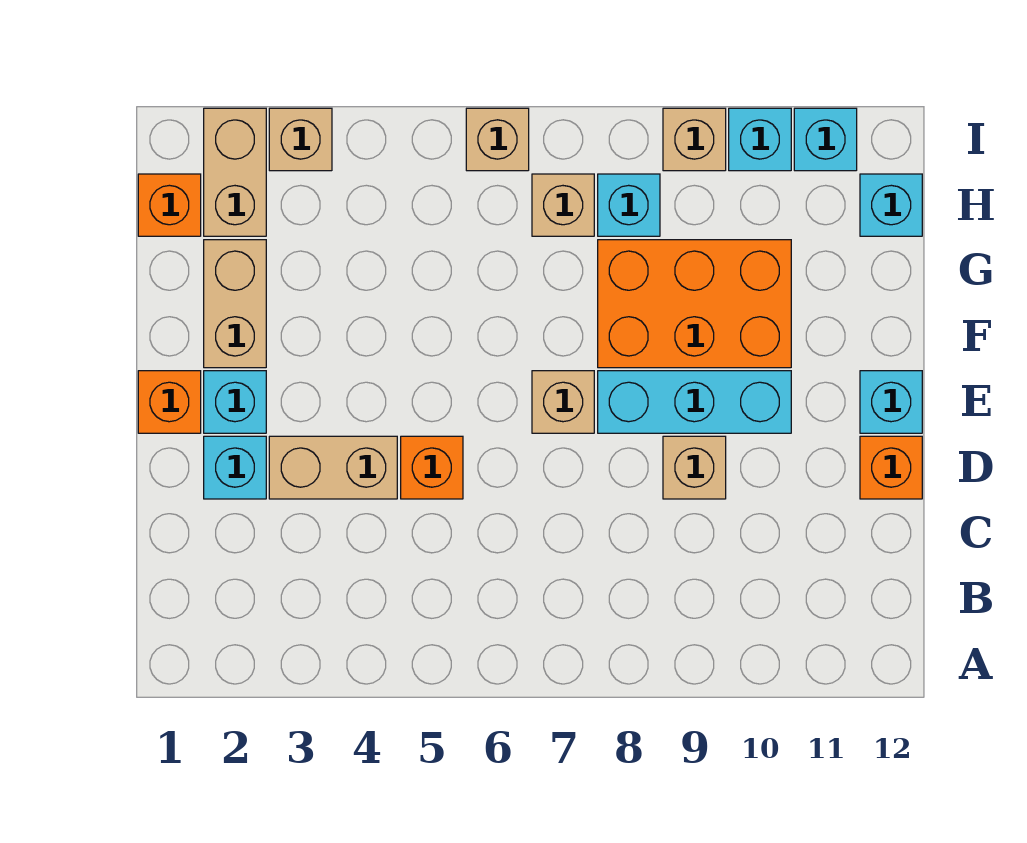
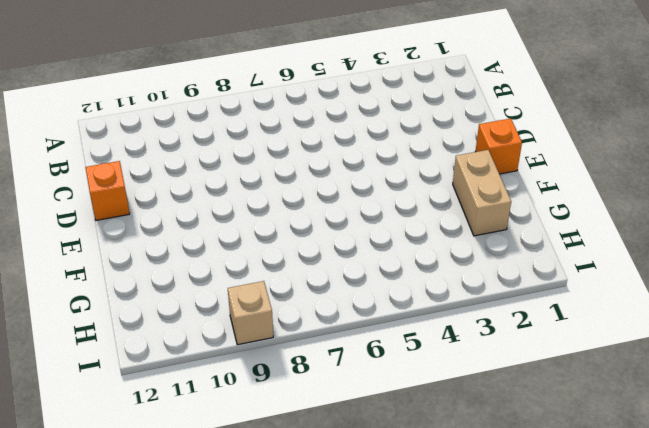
none -> cyan 1x1 brick [204,436,266,499]
none -> tan 1x2 brick [269,436,397,499]
none -> orange 1x1 brick [401,436,463,499]

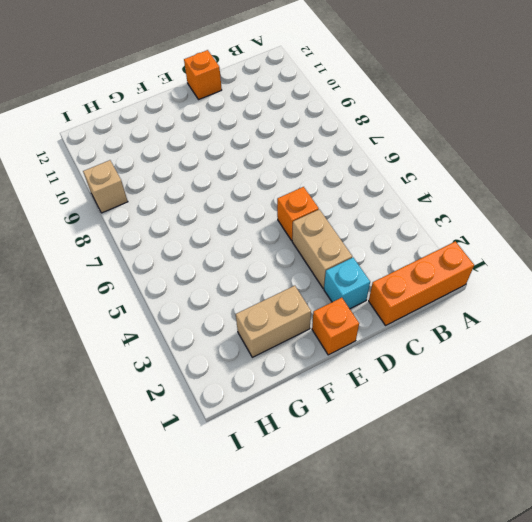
orange 1x3 brick [369,241,474,325] -> none
none -> tan 1x1 brick [663,436,726,499]
none -> cyan 1x1 brick [204,371,266,433]
none -> tan 1x1 brick [532,371,594,433]

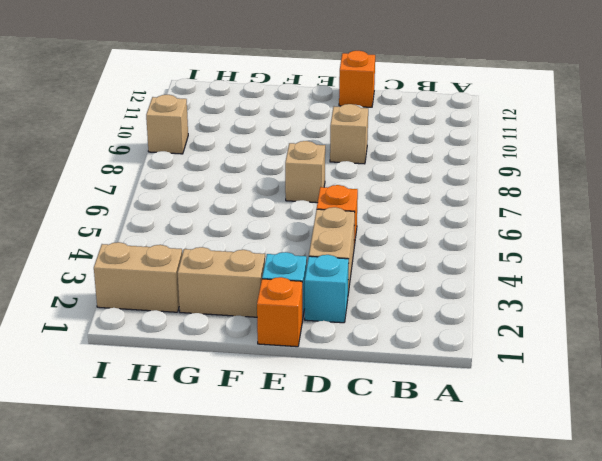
none -> cyan 1x3 brick [598,371,791,433]
none -> cyan 1x1 brick [860,371,922,433]
none -> orange 2x3 brick [598,240,791,368]

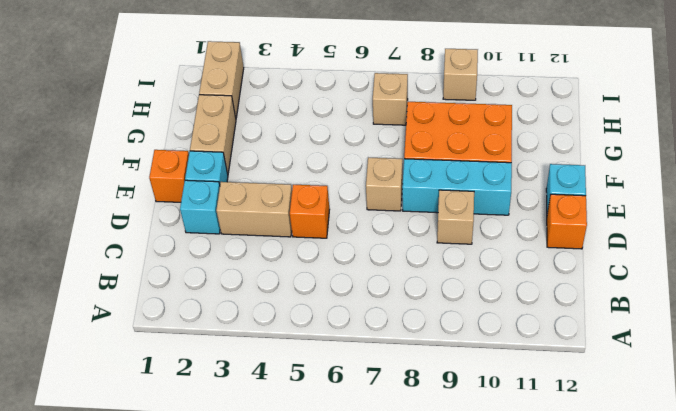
none -> orange 1x1 brick [138,174,201,236]
none -> cyan 1x1 brick [598,174,660,236]
none -> cyan 1x1 brick [860,174,922,236]

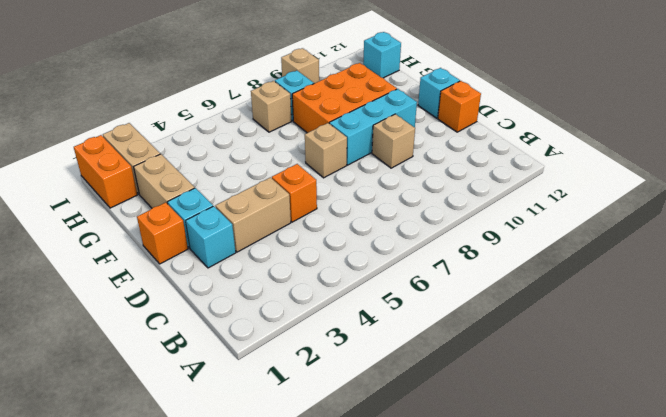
orange 1x2 brick [74,135,137,208] -> orange 1x1 brick [138,174,201,236]
none -> tan 1x1 brick [269,108,332,171]
none -> tan 1x1 brick [466,108,529,171]
none -> cyan 1x1 brick [729,108,791,171]

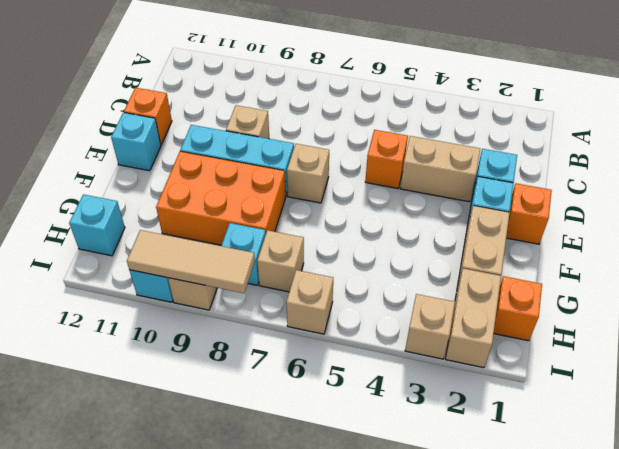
tan 1x3 tile [127,230,255,293] -> none
none -> cyan 1x1 brick [794,108,857,171]

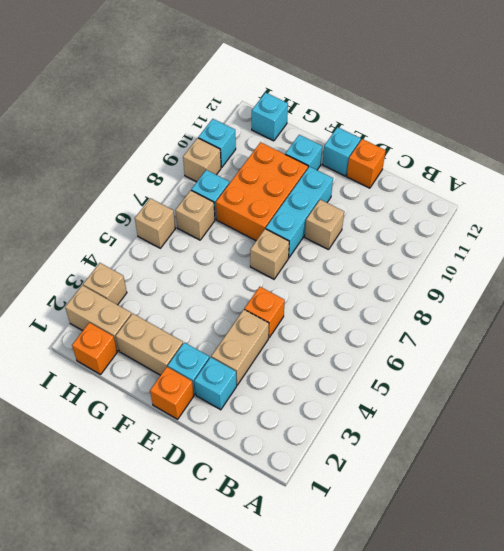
cyan 1x1 brick [285,135,322,170] -> cyan 1x1 brick moved to [794,108,857,171]

